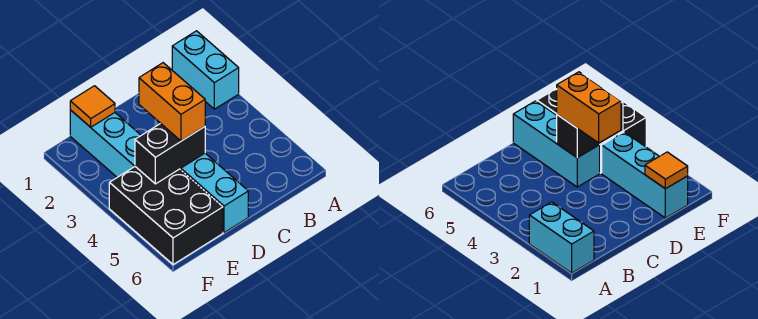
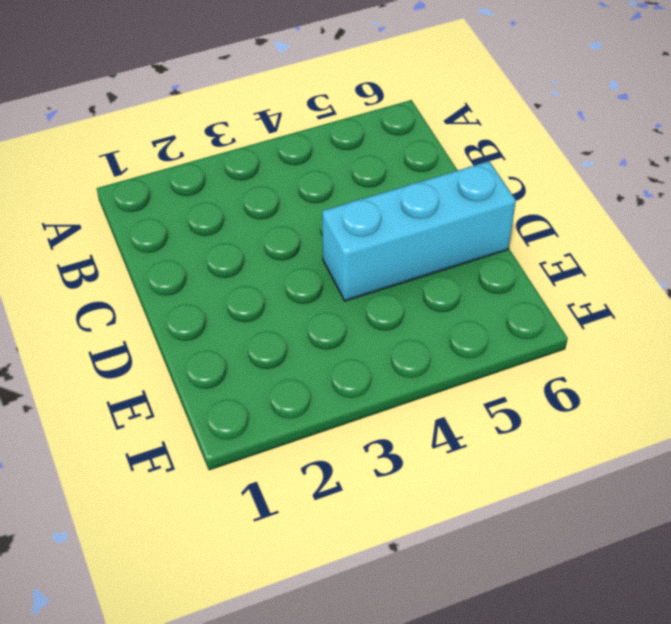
none -> cyan 1x2 brick [172,31,239,109]
none -> cyan 1x3 brick [70,110,141,177]

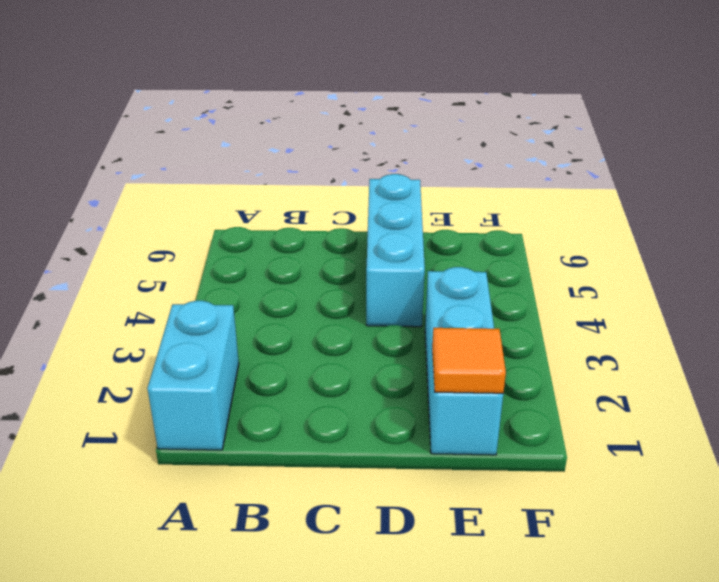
none -> black 2x3 brick [109,167,223,265]
none -> black 1x2 brick [135,123,205,184]

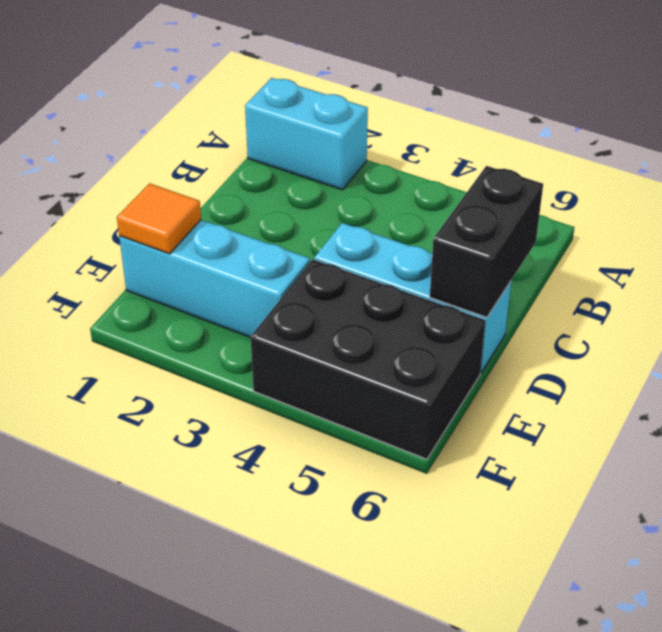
black 1x2 brick [430,166,543,317] -> black 1x2 brick moved to [135,123,205,184]
none -> orange 1x2 brick [139,63,205,141]

